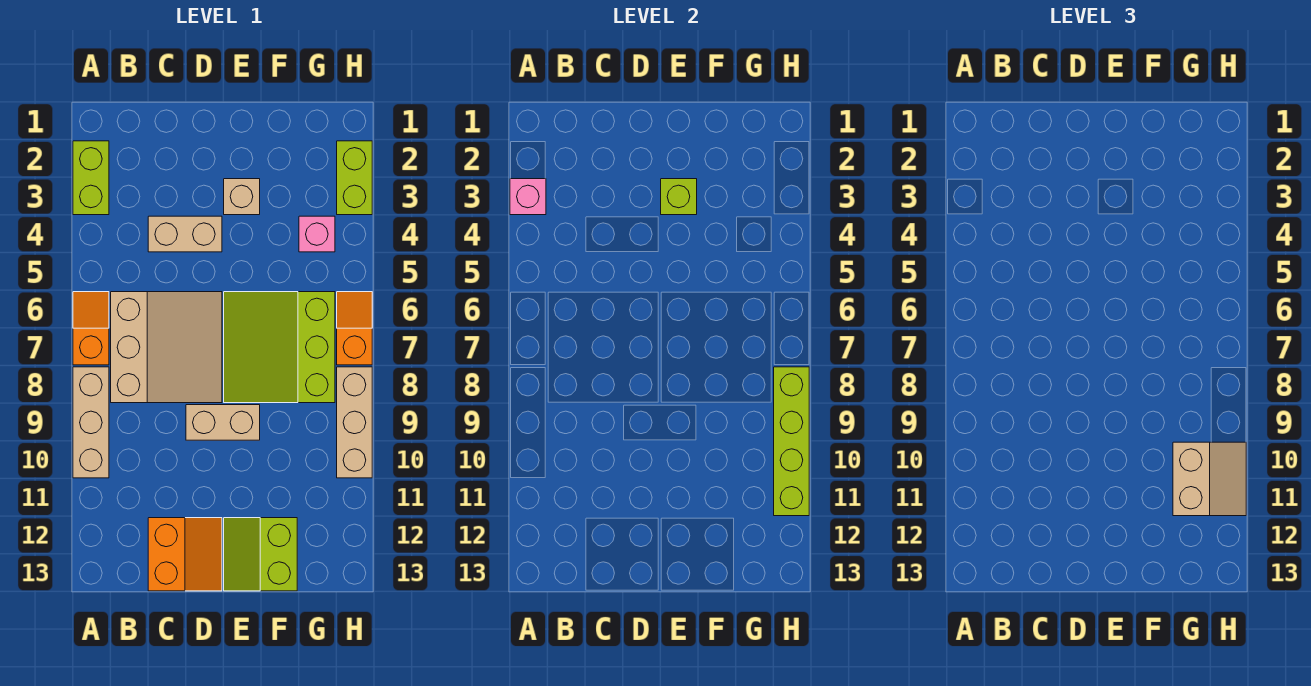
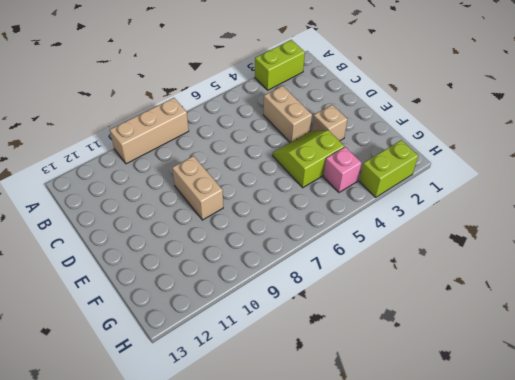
lime 2x2 slope [273,130,345,188] -> lime 2x2 slope moved to [224,518,297,591]
none -> orange 1x2 slope [73,292,109,365]
none -> tan 3x3 slope [111,292,222,403]
none -> orange 2x2 slope [148,518,222,591]

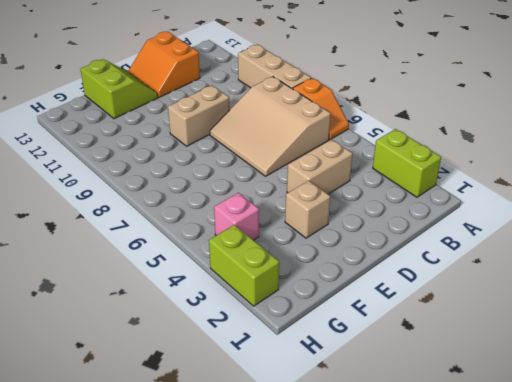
none -> lime 3x3 slope [224,292,335,403]
none -> orange 1x2 slope [337,292,372,365]
none -> tan 1x3 brick [337,367,372,478]

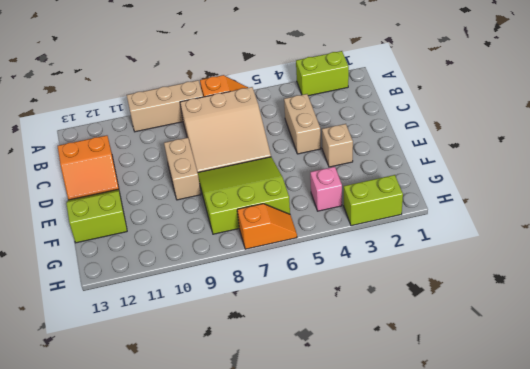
none -> tan 1x3 brick [337,367,372,478]
none -> pink 1x1 brick [510,179,546,215]
none -> lime 1x1 brick [661,179,697,215]

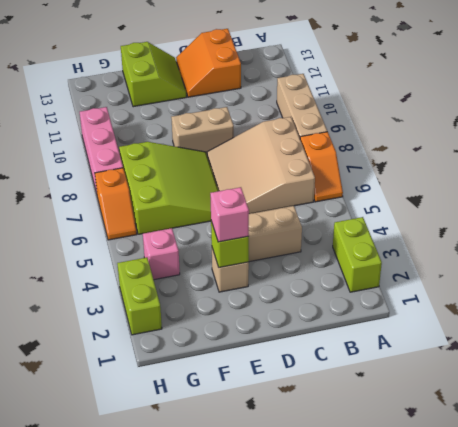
pink 1x1 brick [210,187,249,242] -> pink 1x1 brick moved to [510,179,546,215]
pink 1x3 brick [80,107,123,194] -> tan 1x3 brick [337,367,372,478]
none -> lime 1x4 brick [774,367,809,516]
none -> tan 2x2 slope [1173,442,1246,516]

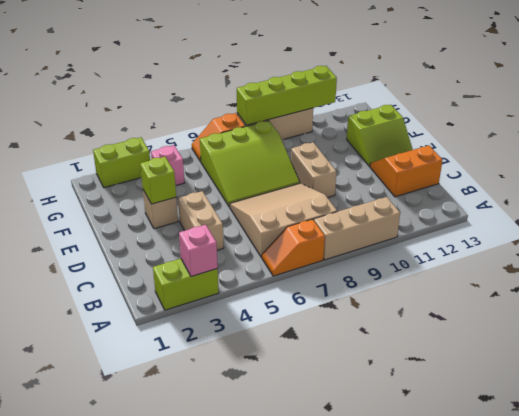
none -> tan 2x2 slope [1173,442,1246,516]

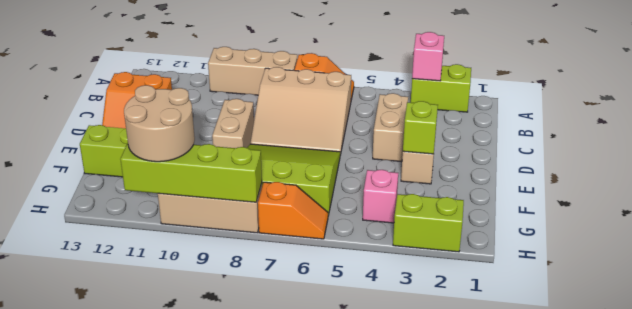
tan 2x2 round brick [124,85,195,162] -> tan 2x2 slope [1173,442,1246,516]

